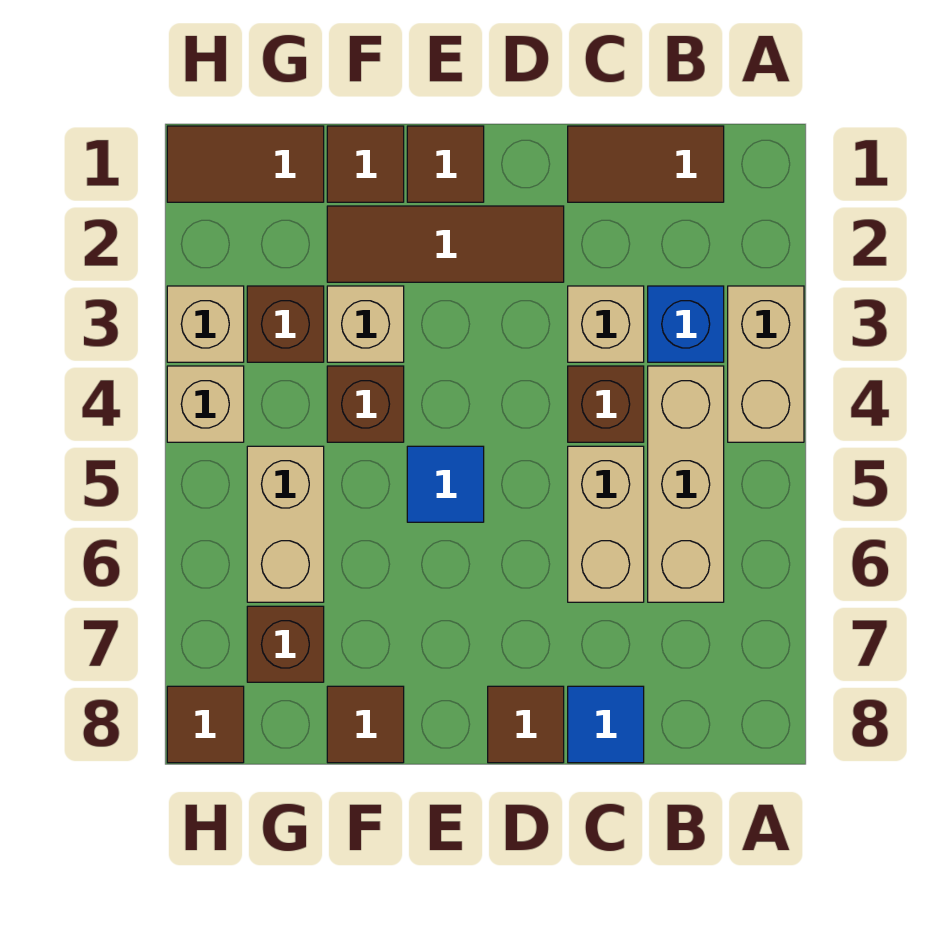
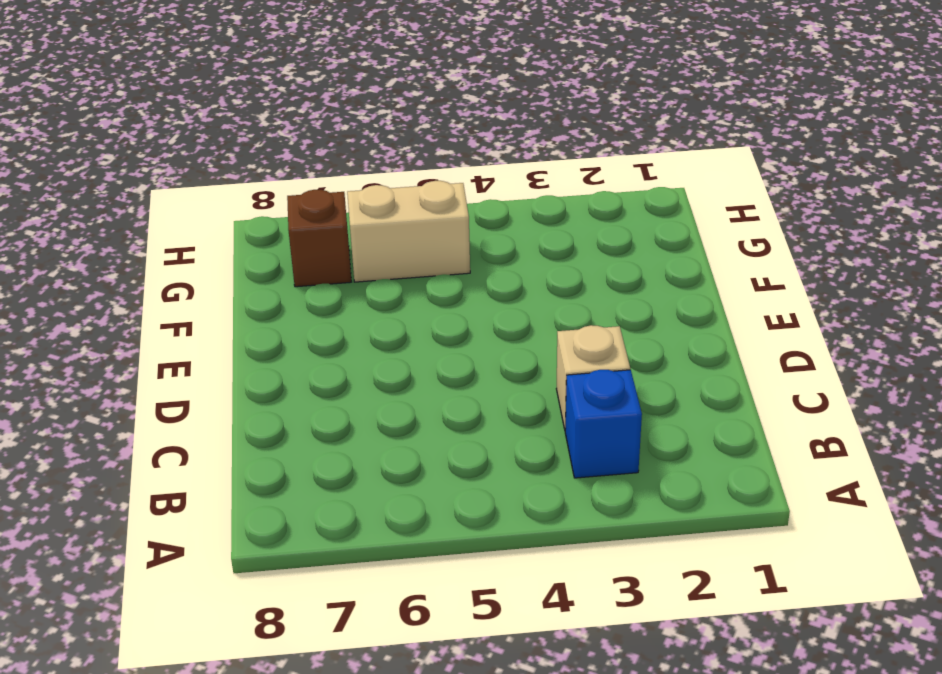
none -> tan 1x2 brick [728,286,804,442]
none -> brown 1x2 tile [568,126,724,202]
none -> tan 1x3 brick [648,366,724,602]

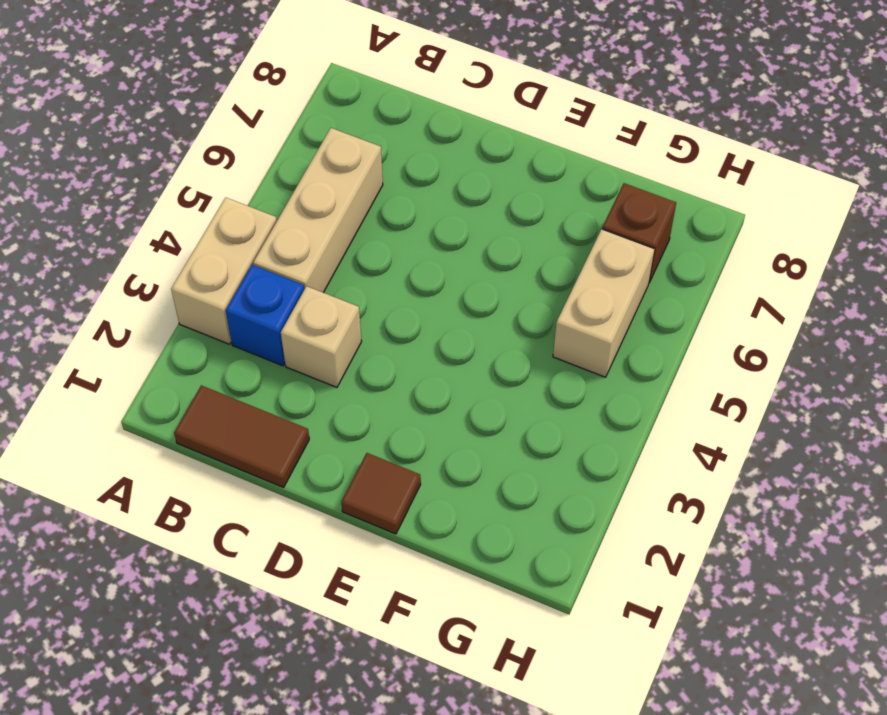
none -> brown 1x1 brick [568,366,644,442]
none -> tan 1x2 brick [568,446,644,602]
none -> blue 1x1 tile [568,686,644,763]

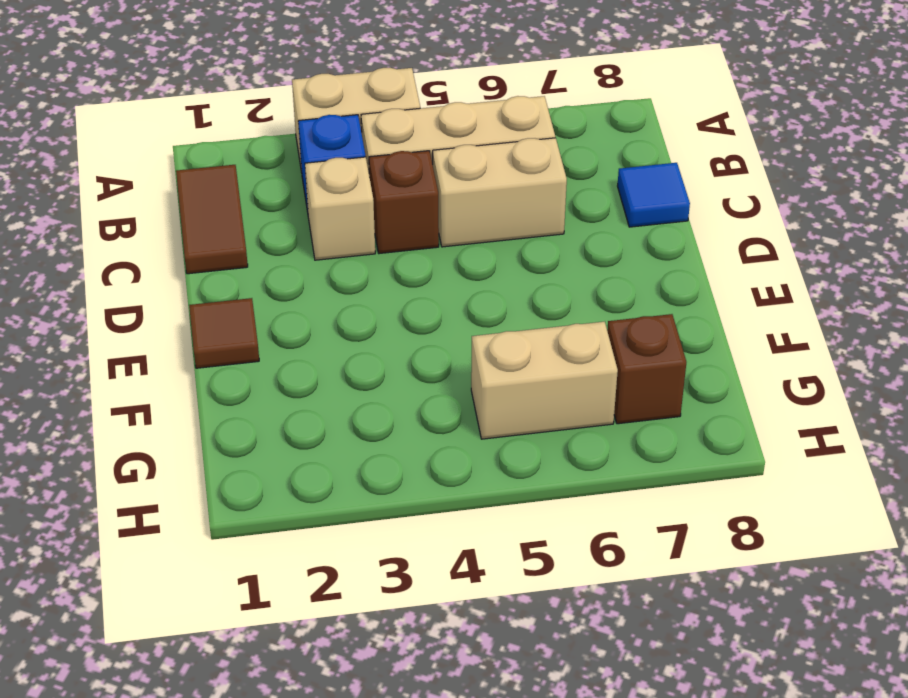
none -> brown 1x3 tile [327,206,564,282]
none -> brown 1x1 tile [488,686,564,763]
none -> blue 1x1 tile [407,446,484,522]

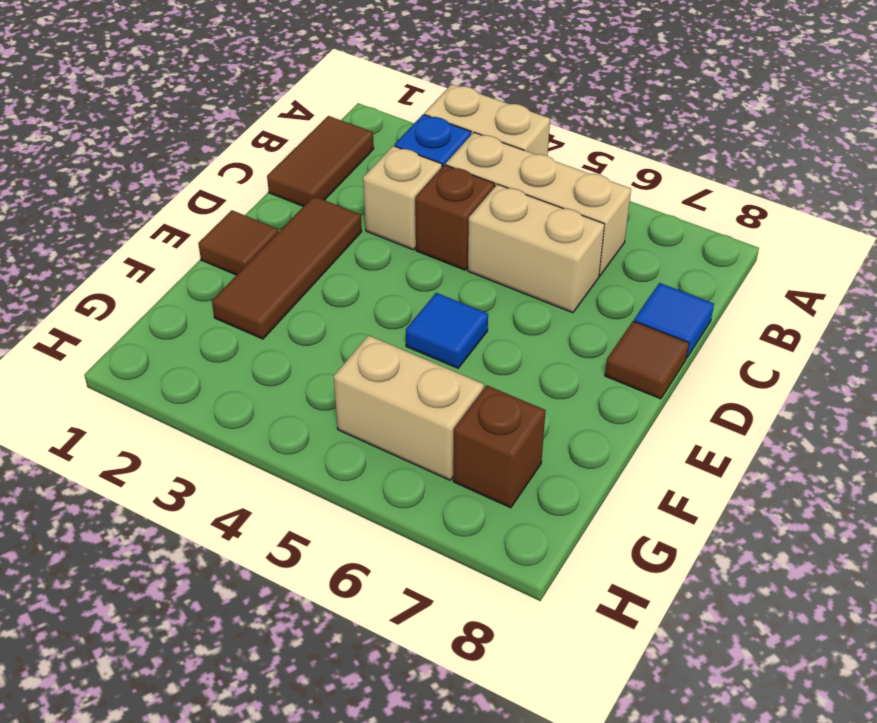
none -> brown 1x1 tile [327,126,404,202]
none -> tan 1x1 brick [327,286,404,362]
none -> brown 1x1 brick [327,366,404,442]

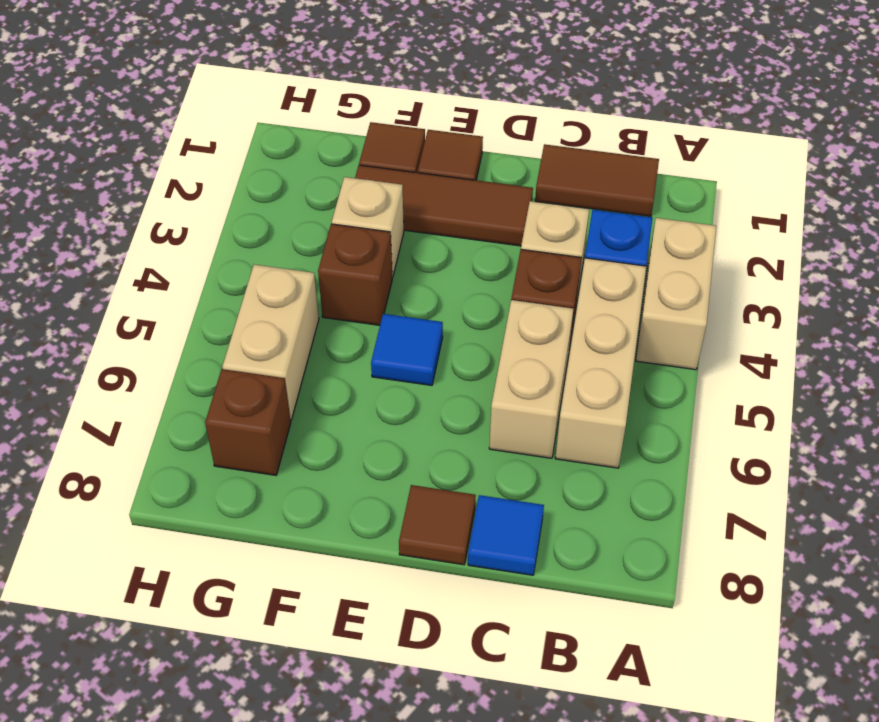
none -> brown 1x1 tile [327,686,404,763]
none -> brown 1x2 tile [167,126,324,202]
none -> brown 1x1 brick [247,286,324,362]

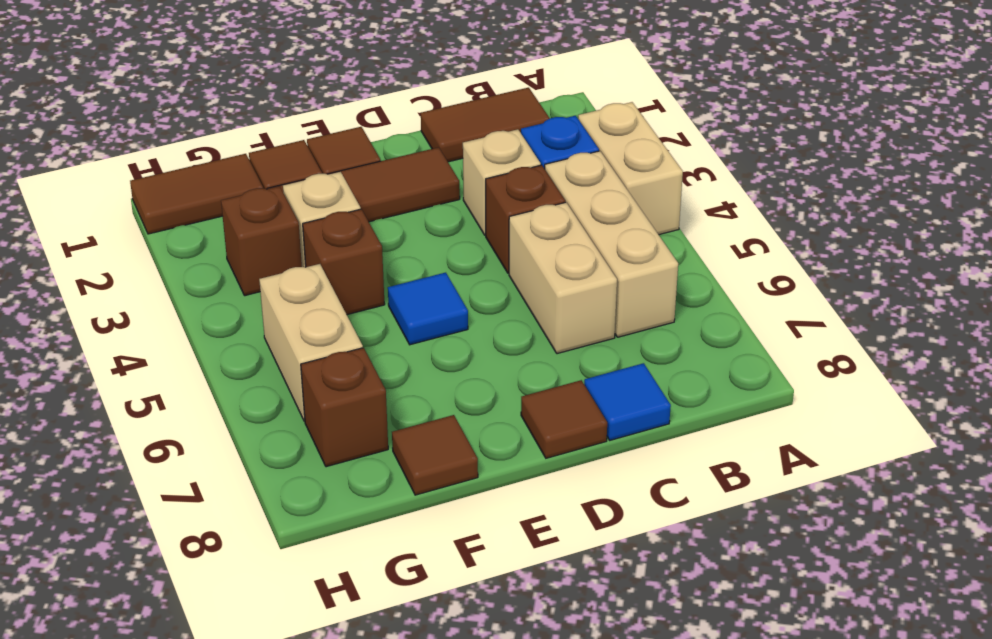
none -> tan 1x1 brick [167,286,244,362]
none -> tan 1x1 brick [167,366,244,442]
none -> brown 1x1 tile [167,686,244,763]

